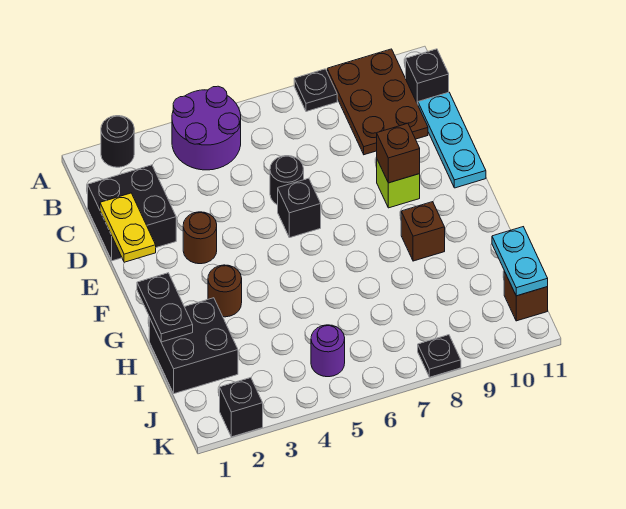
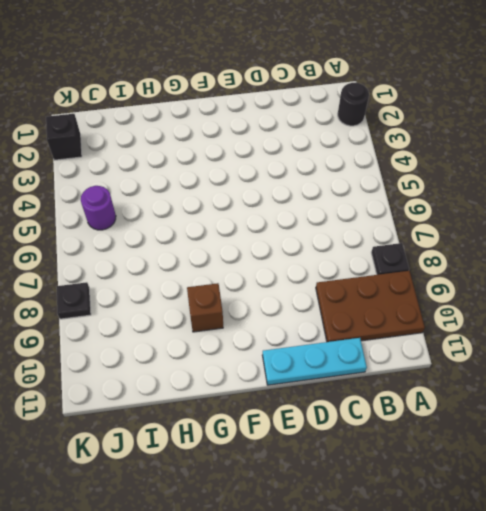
none -> purple 2x2 round brick [172,86,241,170]
none -> black 1x1 brick [406,49,449,104]
none -> black 2x2 brick [88,165,176,261]

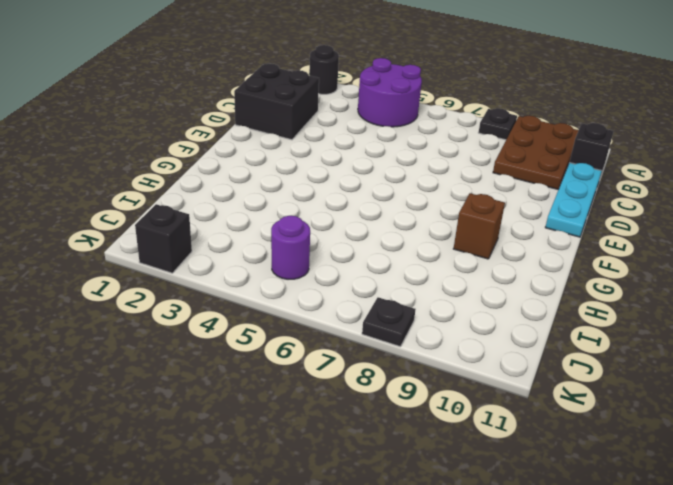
none -> black 1x1 round brick [270,156,304,205]
none -> brown 1x1 round brick [183,212,217,264]
none -> black 1x1 brick [278,178,321,238]

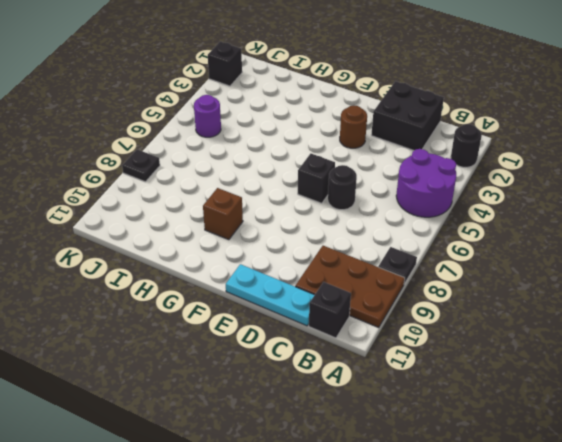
none -> lime 1x1 brick [377,160,420,208]
none -> brown 1x1 round brick [208,265,242,317]
none -> black 2x2 brick [149,298,238,394]

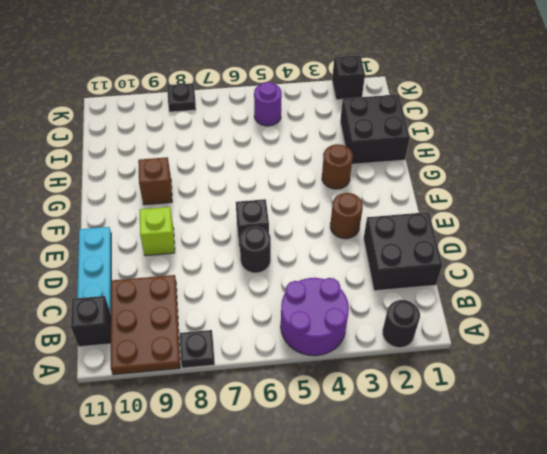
none -> brown 1x1 brick [504,271,548,321]
none -> yellow 1x2 plate [100,193,156,262]
none -> brown 1x1 brick [377,123,420,183]

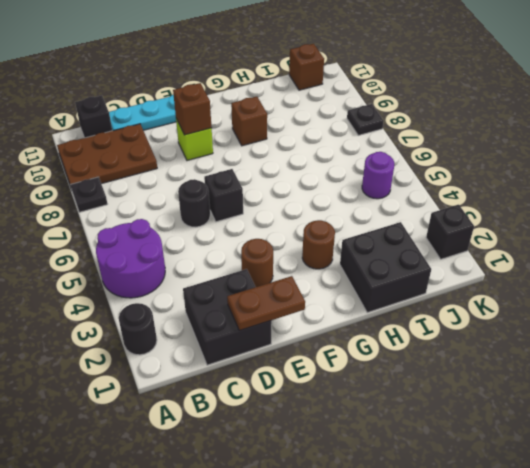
brown 1x2 plate [227,276,305,331] -> yellow 1x2 plate [100,193,156,262]
none -> black 1x2 plate [137,273,193,342]
none -> cyan 1x2 plate [492,227,548,296]

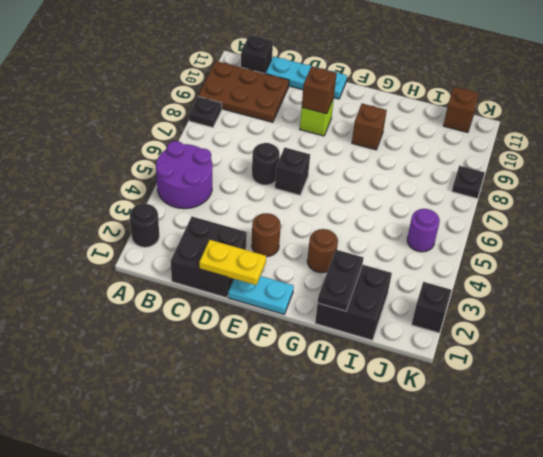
cyan 1x2 plate [228,276,294,314] -> cyan 1x2 plate moved to [492,227,548,296]
black 1x2 plate [318,250,363,311] -> black 1x2 plate turned to [137,273,193,342]

